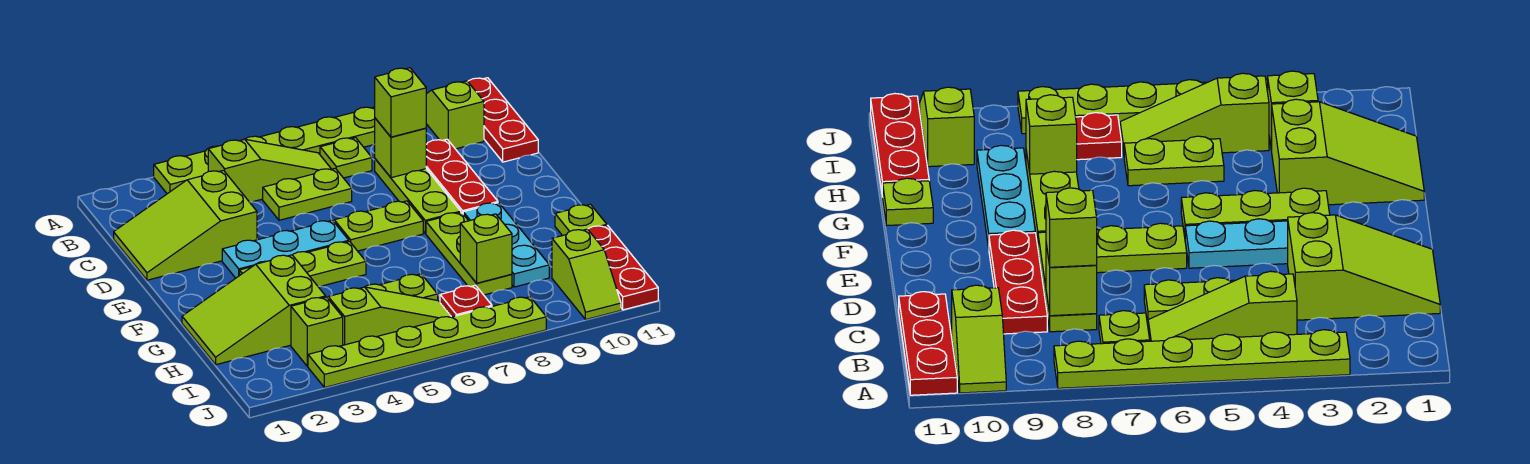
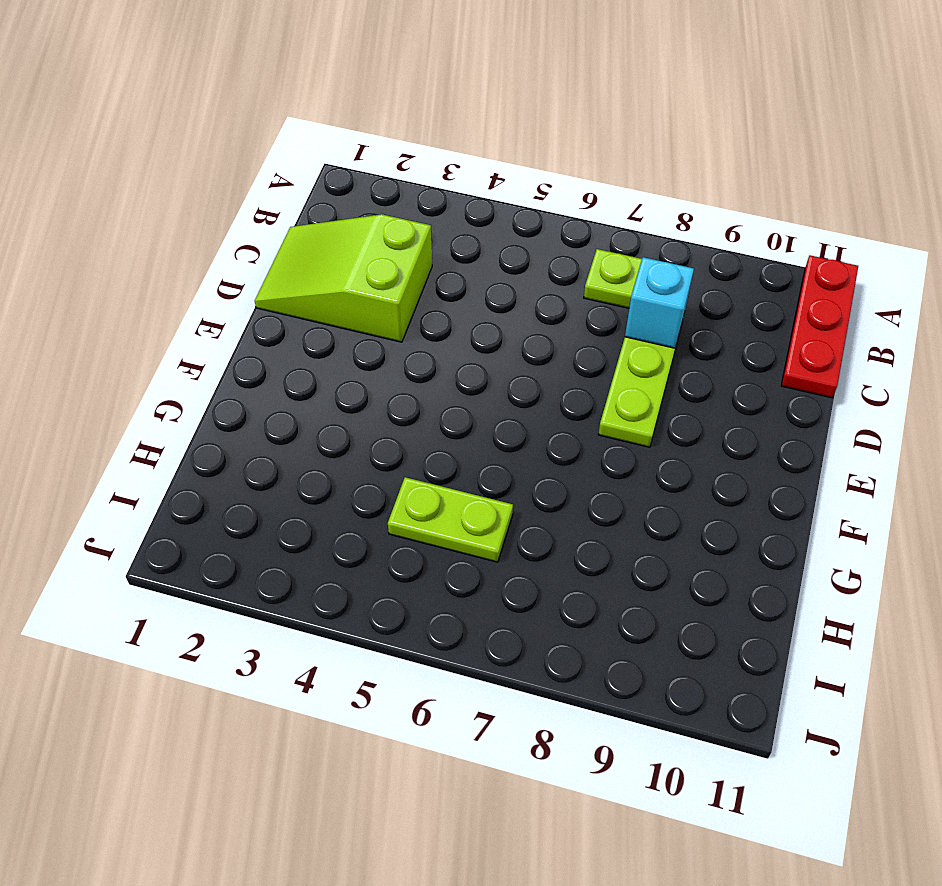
cyan 1x1 brick [625,257,694,348] -> lime 1x1 brick [375,118,426,178]
none -> lime 1x6 plate [154,107,375,194]
none -> lime 1x2 slope [426,81,484,149]
none -> lime 1x3 slope [208,139,331,202]

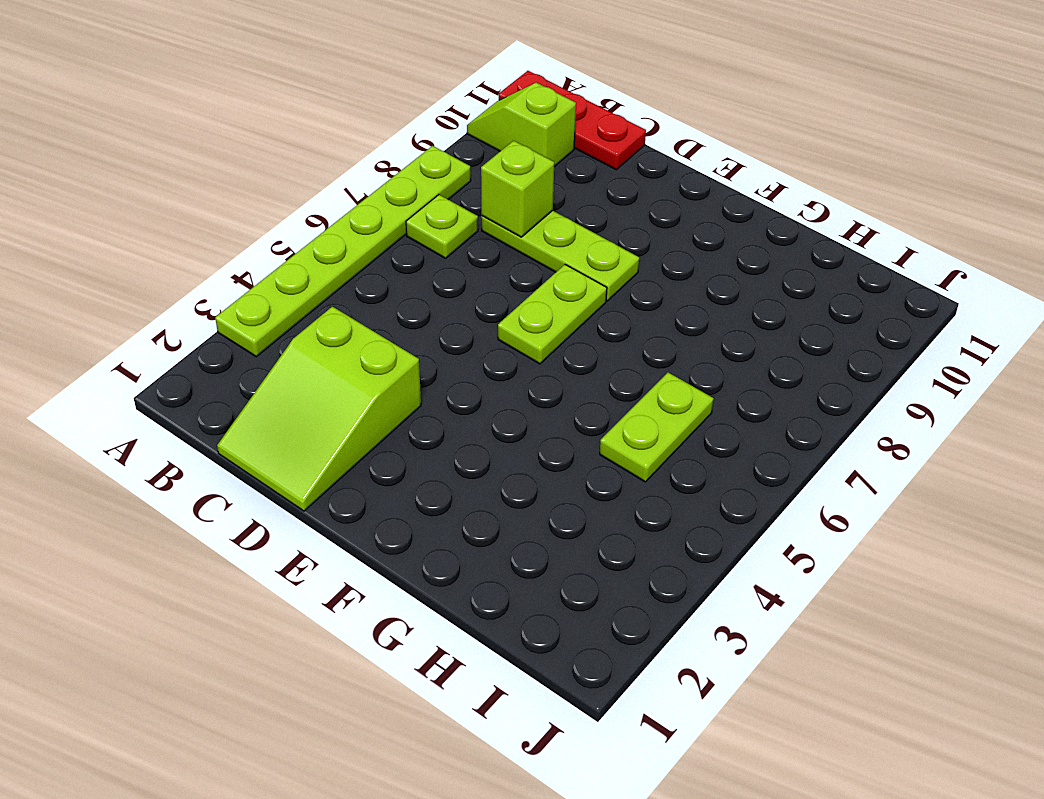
none -> lime 1x3 slope [208,139,331,202]
none -> lime 1x2 plate [263,168,352,220]
none -> red 1x3 plate [426,139,498,213]

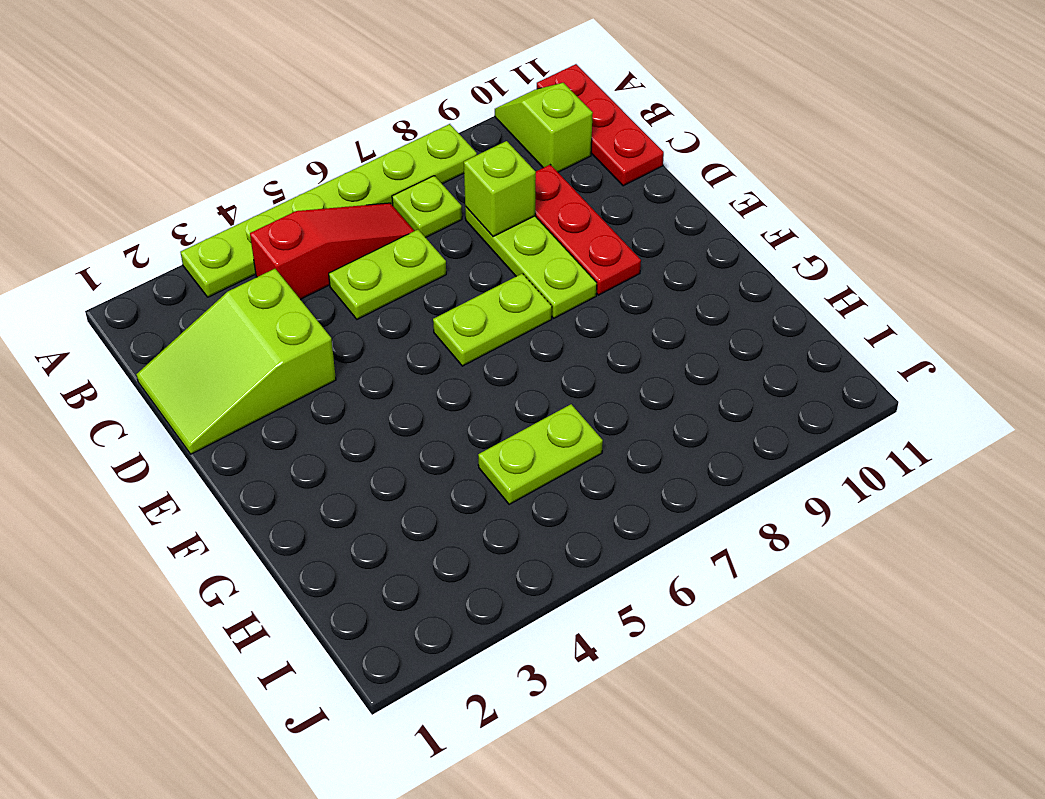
red 1x3 slope [250,203,414,299] -> lime 1x3 slope [208,139,331,202]
none -> cyan 1x3 plate [222,220,349,278]
none -> lime 1x3 plate [240,241,366,286]
none -> lime 1x3 plate [426,212,512,295]

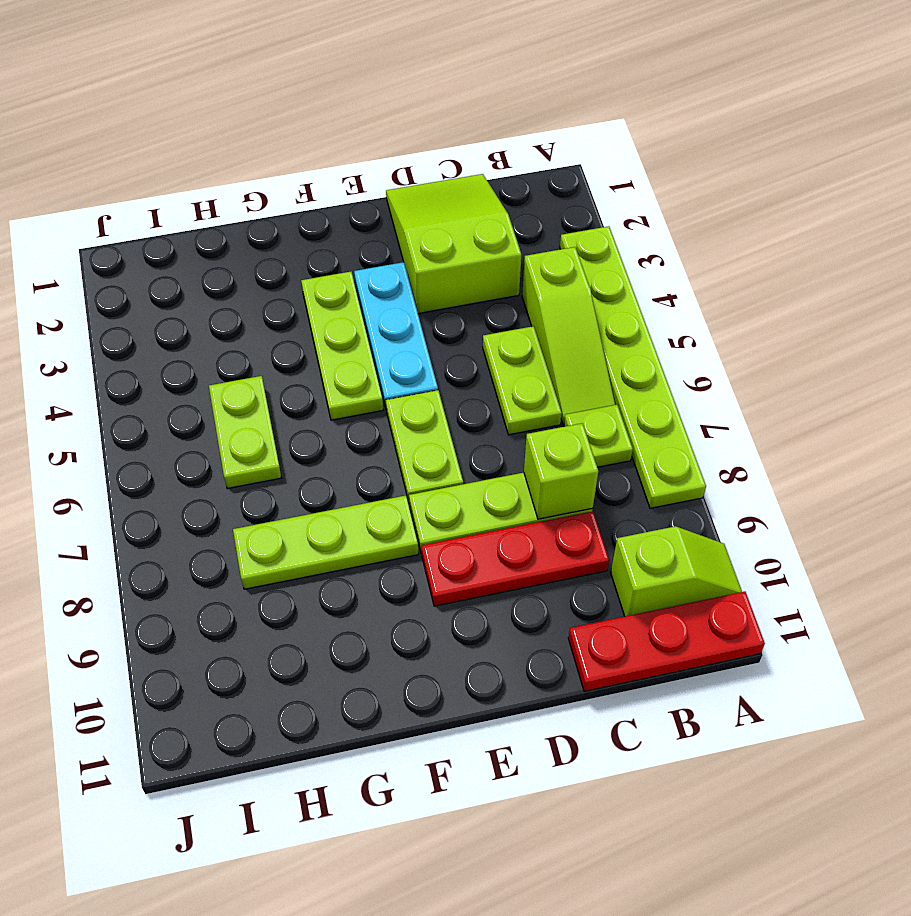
none -> cyan 1x3 plate [463,203,549,287]
none -> lime 2x3 slope [182,255,326,365]
none -> lime 1x1 plate [555,204,607,236]

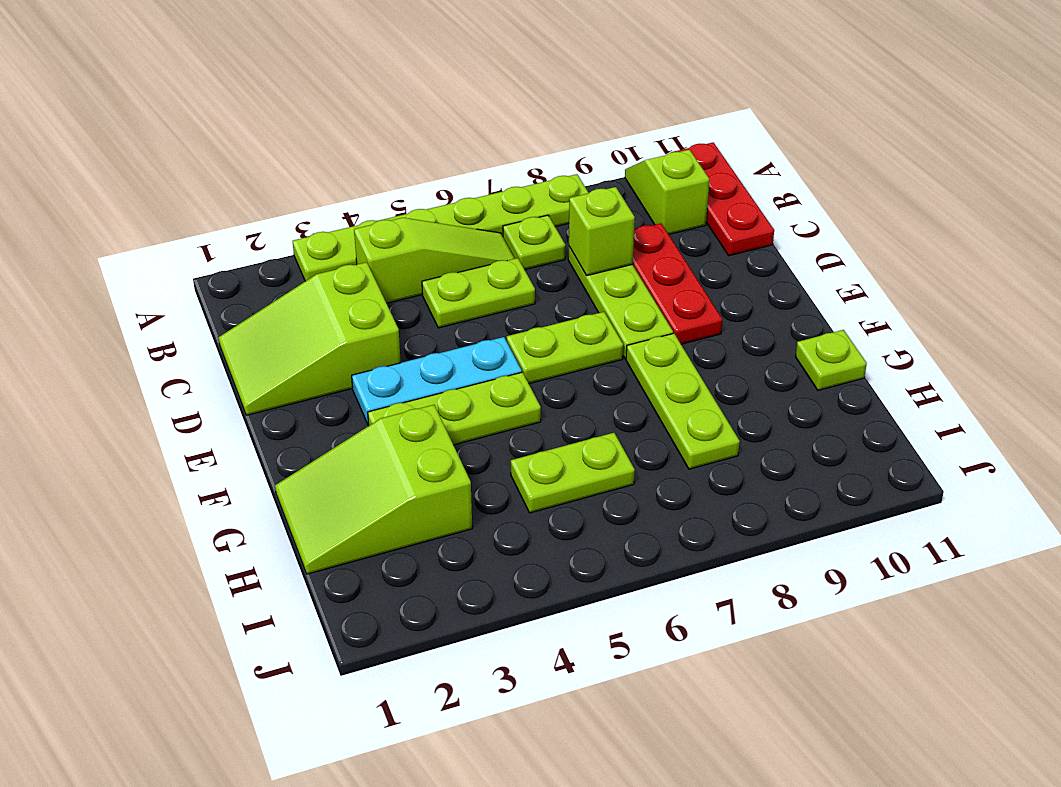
none -> cyan 1x3 plate [463,203,549,287]
none -> red 1x3 plate [588,225,658,310]
none -> lime 1x1 brick [291,297,343,366]

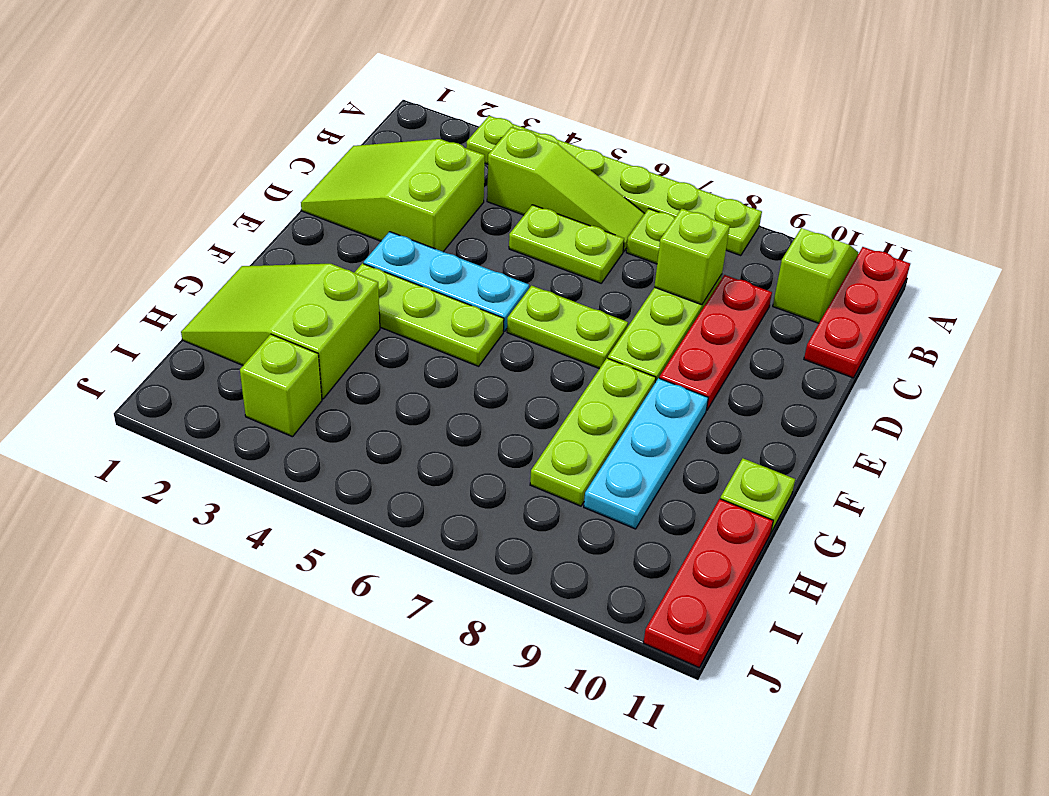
none -> lime 1x2 plate [365,274,438,300]
none -> lime 1x3 slope [328,287,451,345]
none -> red 1x1 plate [440,285,492,317]

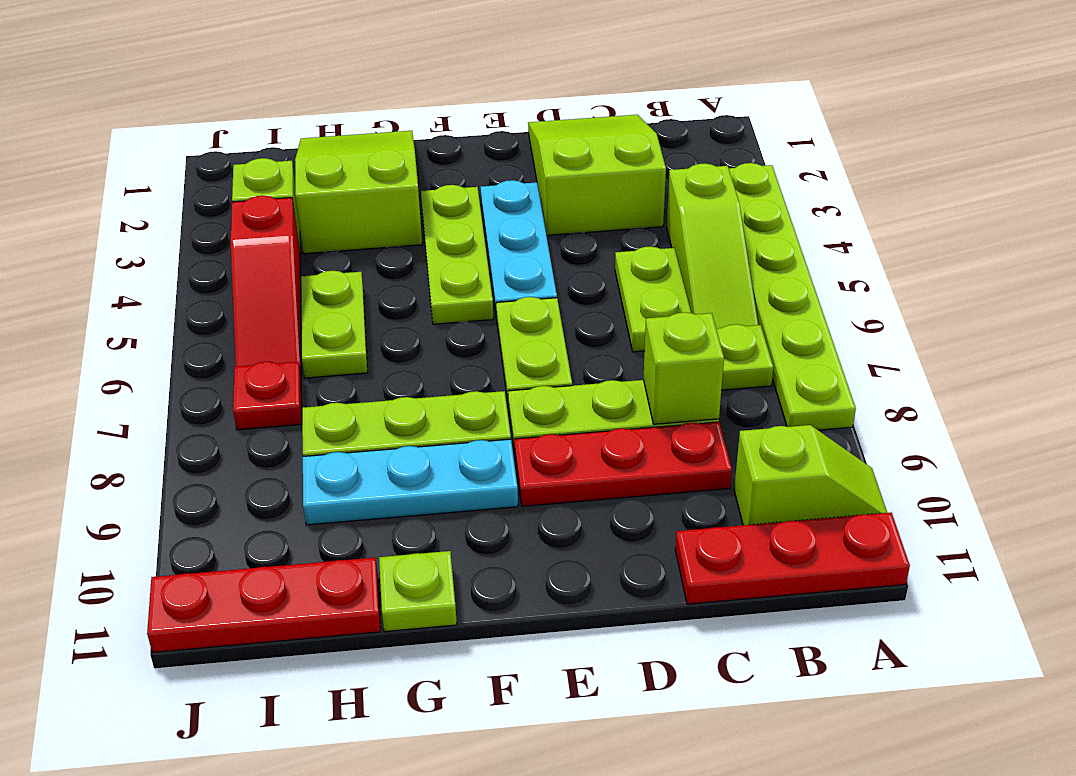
red 1x3 slope [230,196,301,374] -> lime 1x3 slope [328,287,451,345]
none -> lime 1x2 slope [552,229,621,320]
none -> lime 1x6 plate [308,297,546,388]
none -> lime 1x1 brick [460,214,512,283]

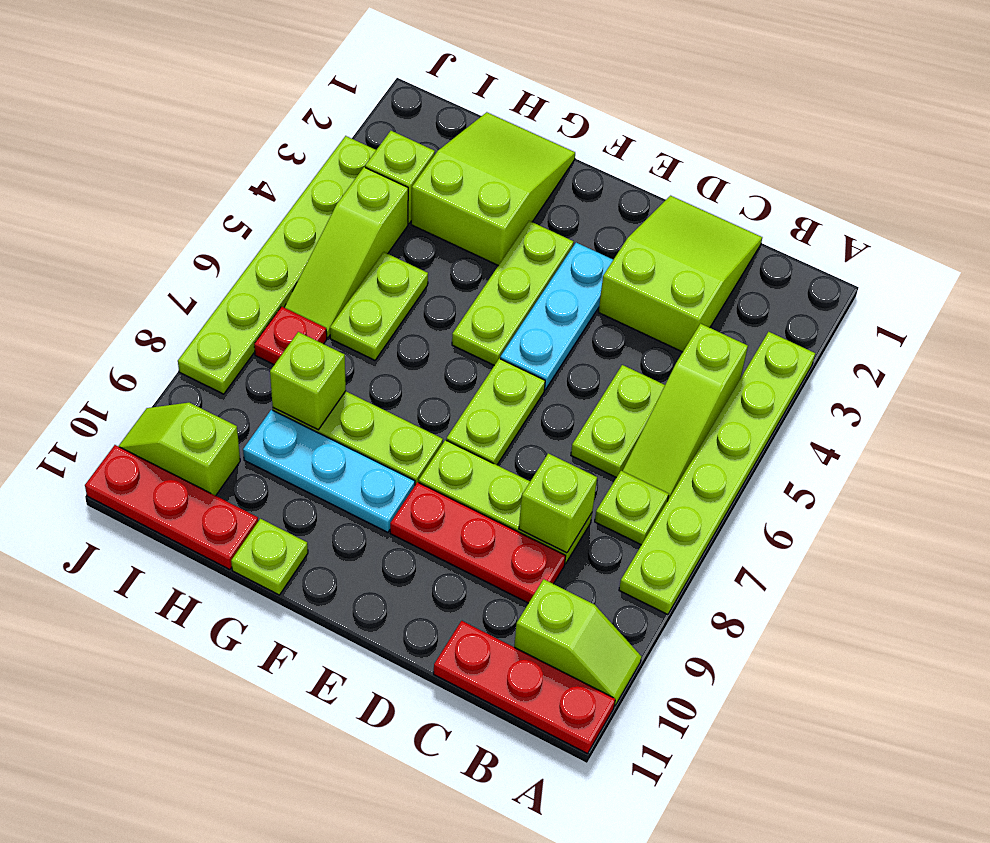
none -> lime 1x1 brick [375,68,426,137]

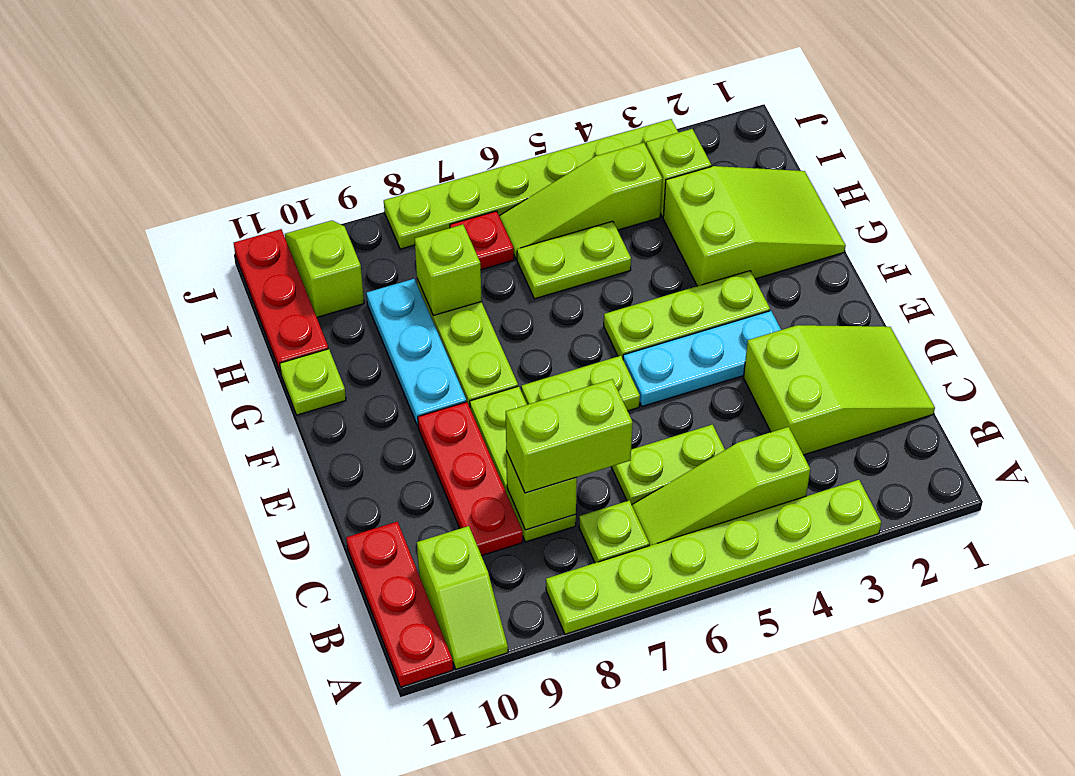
lime 1x2 brick [506,379,633,493] -> lime 1x1 brick [375,68,426,137]

